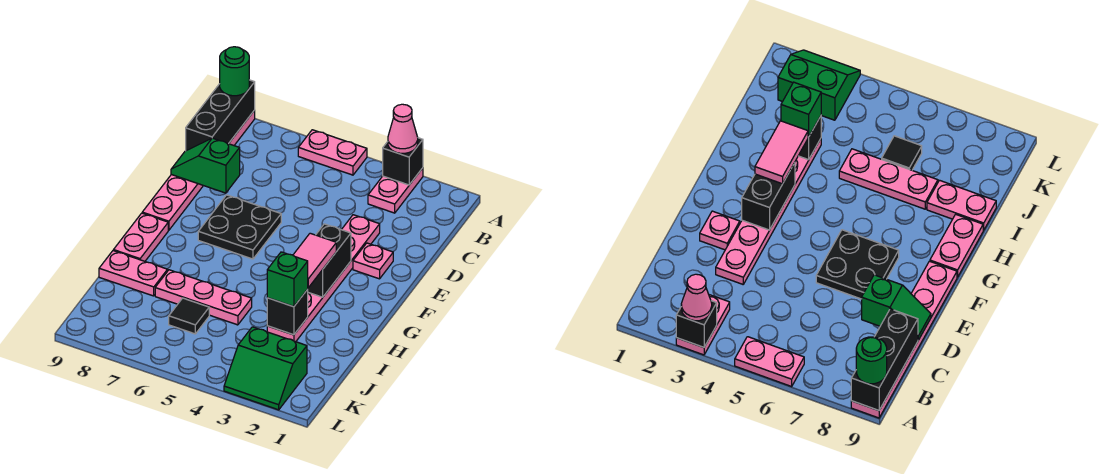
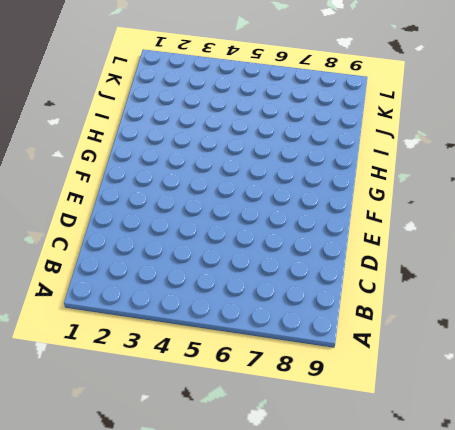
none -> pink 1x2 plate [368,168,423,213]
none -> pink 1x2 plate [298,130,367,175]
none -> pink 1x6 plate [142,110,255,230]

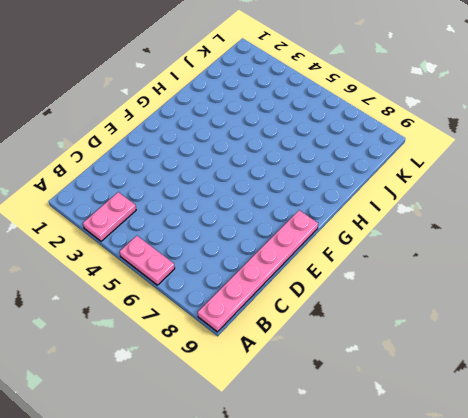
none -> pink 1x6 plate [267,215,380,342]
none -> pink 1x1 plate [353,243,393,279]
none -> black 2x2 plate [198,195,281,259]

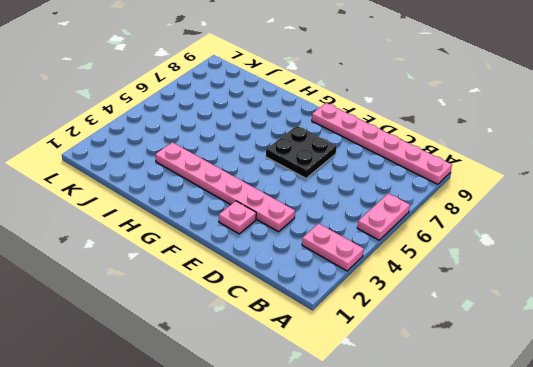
none -> pink 1x2 plate [114,213,168,261]
none -> pink 1x3 plate [155,270,252,325]
none -> pink 1x2 plate [99,251,168,296]

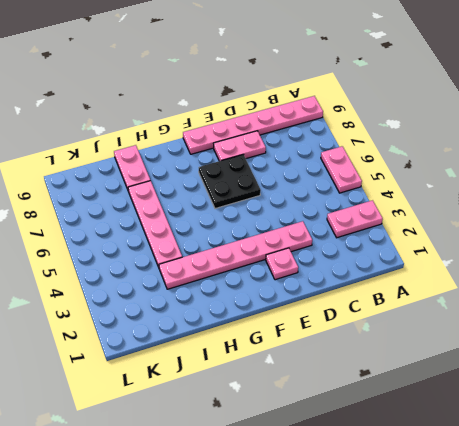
pink 1x2 plate [214,131,266,161] -> pink 1x2 plate moved to [114,213,168,261]
pink 1x4 plate [128,181,182,267] -> pink 1x3 plate [155,270,252,325]
none -> black 1x1 tile [169,298,209,334]
none -> green 2x2 slope [224,327,307,410]
none -> black 1x1 brick [383,138,423,185]

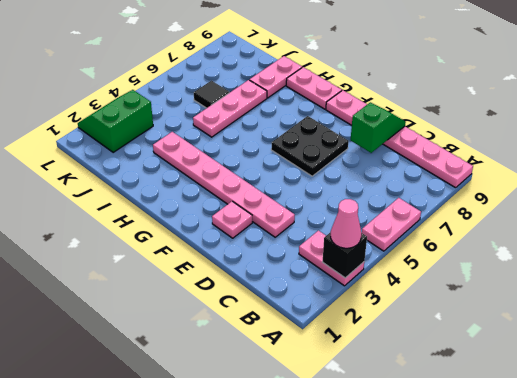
none -> black 1x3 brick [186,80,255,151]
none -> black 1x2 brick [307,224,351,297]
none -> black 1x1 brick [267,290,308,335]

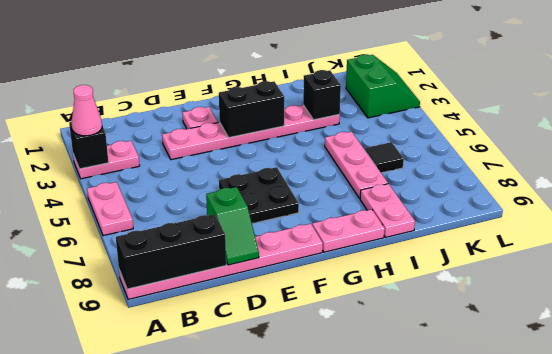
none -> green 1x1 round brick [220,47,249,96]
none -> pink 1x2 tile [293,233,336,288]
none -> green 1x1 brick [267,252,308,307]

